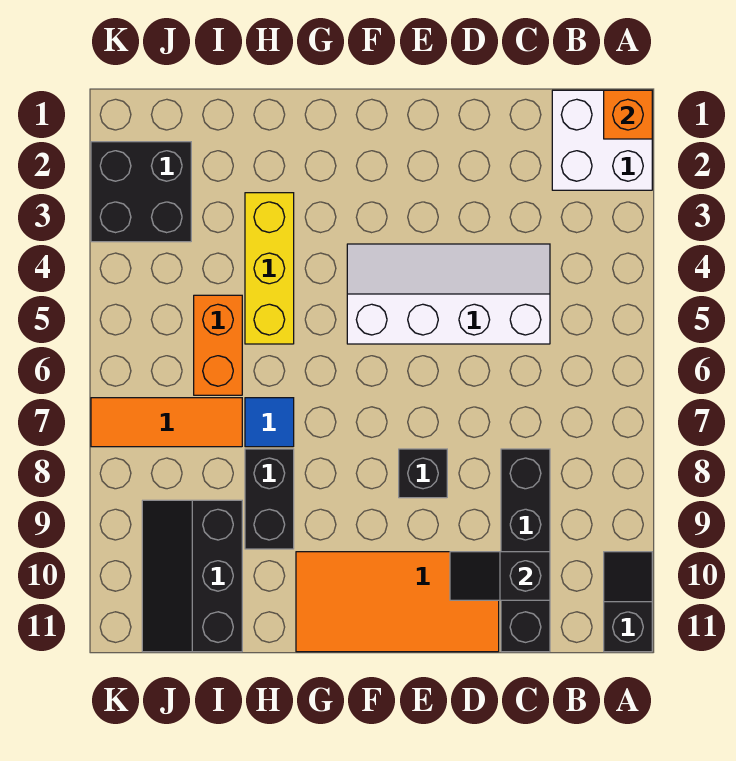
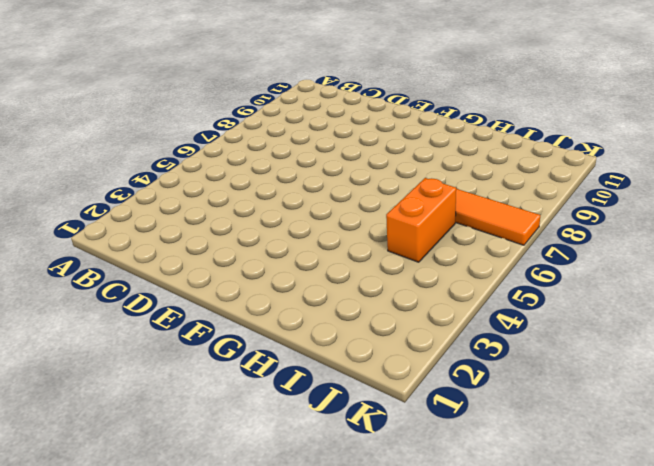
none -> white 2x2 brick [552,90,652,190]
none -> black 1x2 slope [604,552,652,652]
none -> white 2x4 slope [347,244,550,344]

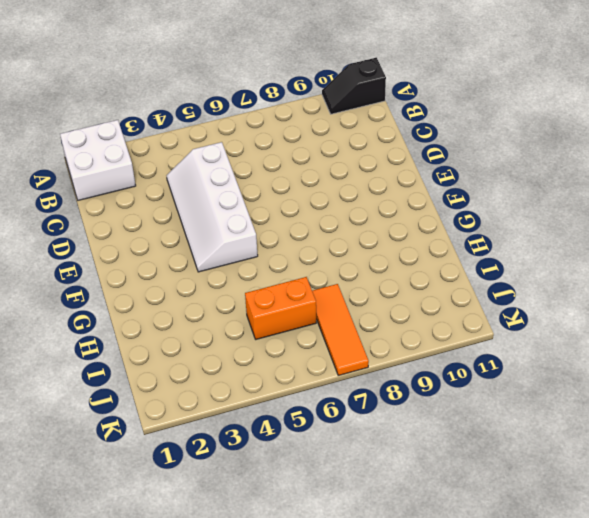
none -> black 1x4 brick [501,449,550,652]
none -> orange 2x4 tile [296,552,499,652]
none -> black 1x1 brick [399,449,447,498]

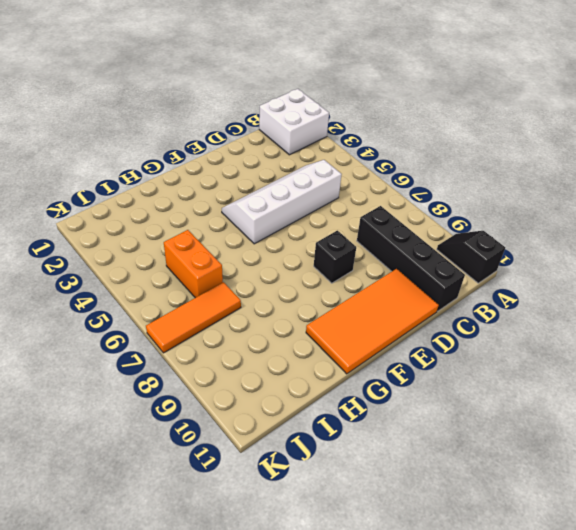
none -> yellow 1x3 brick [245,193,294,344]
none -> blue 1x1 tile [245,398,294,447]
none -> black 1x2 brick [245,449,294,549]

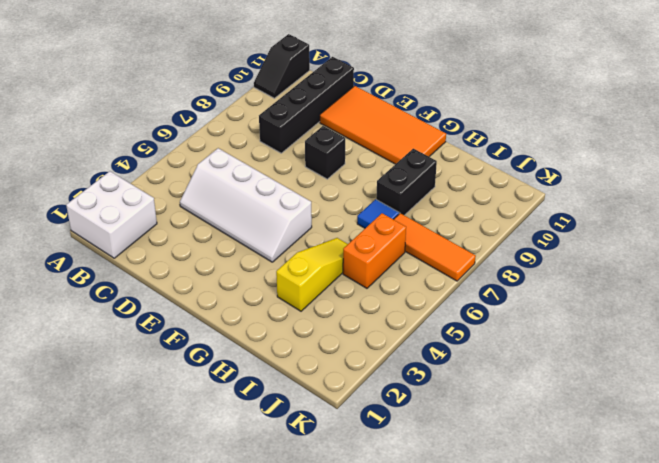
yellow 1x3 slope [276,238,348,311] -> yellow 1x3 brick [245,193,294,344]
none -> black 2x3 slope [142,500,242,652]
none -> black 2x2 brick [91,142,191,242]
none -> orange 1x1 brick [604,90,652,139]

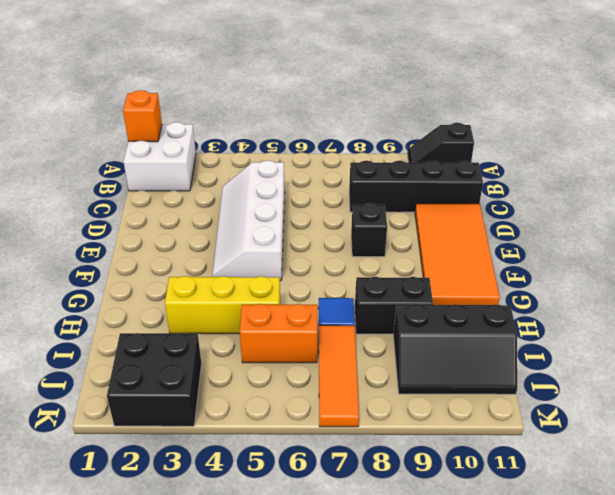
none -> black 1x2 slope [450,552,550,600]

